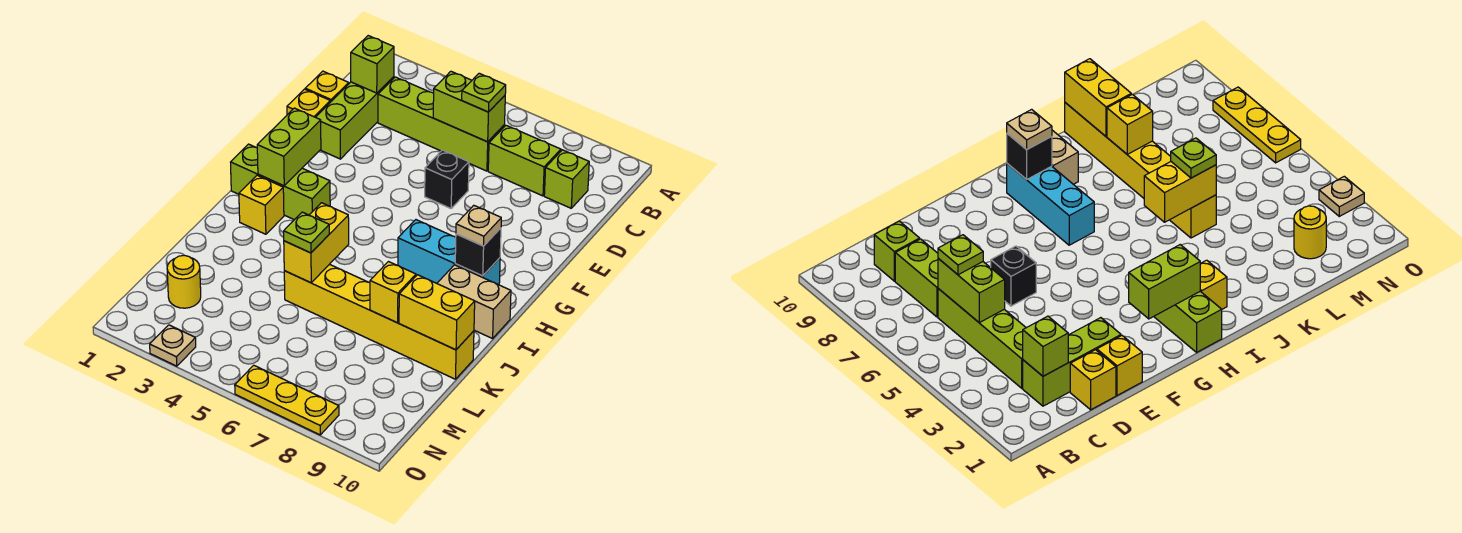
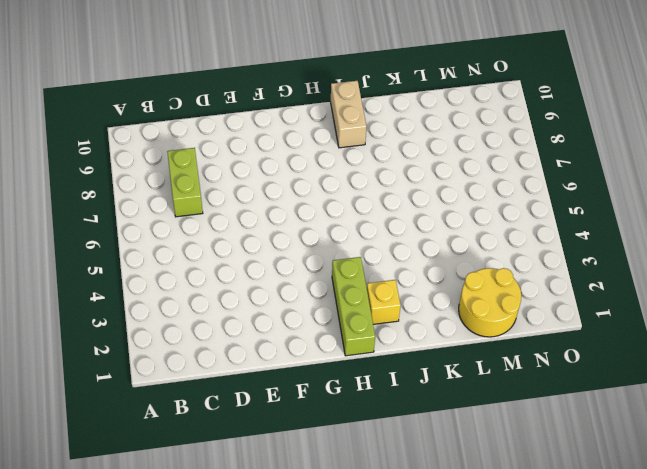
yellow 2x2 round brick [459,268,521,337] -> yellow 1x1 round brick [167,255,201,308]
none -> lime 1x3 brick [316,77,394,159]
none -> lime 1x4 brick [378,77,505,171]
none -> lime 1x1 brick [544,150,589,208]

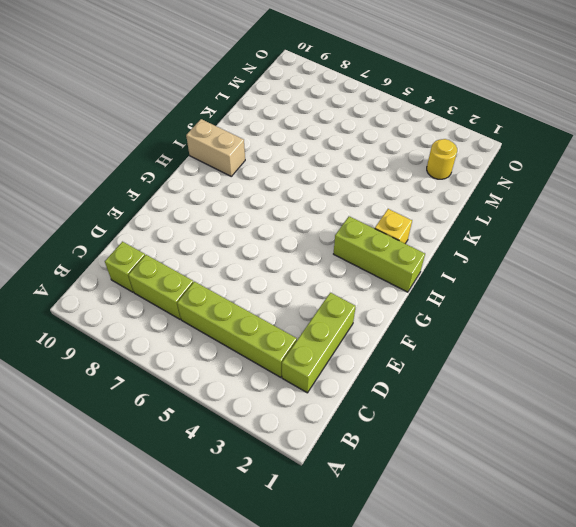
none -> yellow 1x1 brick [305,71,349,102]
none -> yellow 1x1 brick [287,89,330,117]
none -> black 1x1 brick [425,150,469,208]

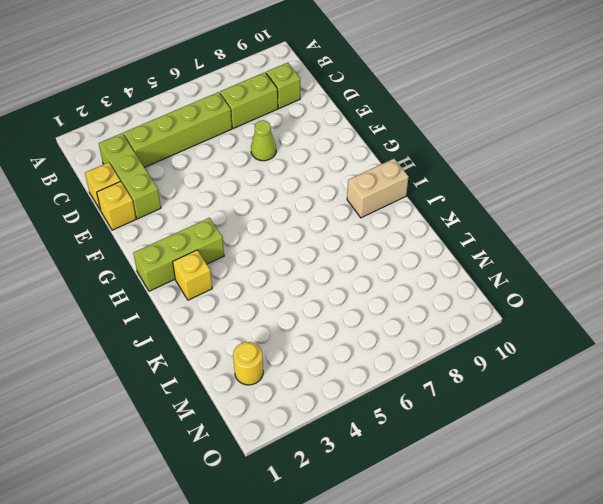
lime 1x1 cone [251,120,276,161] -> none
none -> black 1x1 brick [425,150,469,208]
none -> cyan 1x3 brick [398,220,500,285]
none -> yellow 1x6 brick [284,264,474,379]

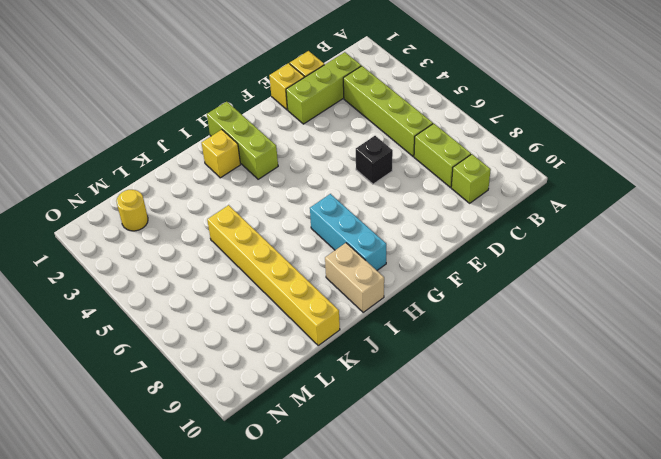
none -> tan 1x1 plate [150,325,196,366]
none -> yellow 1x3 plate [235,365,339,435]
none -> lime 1x1 brick [351,36,394,93]

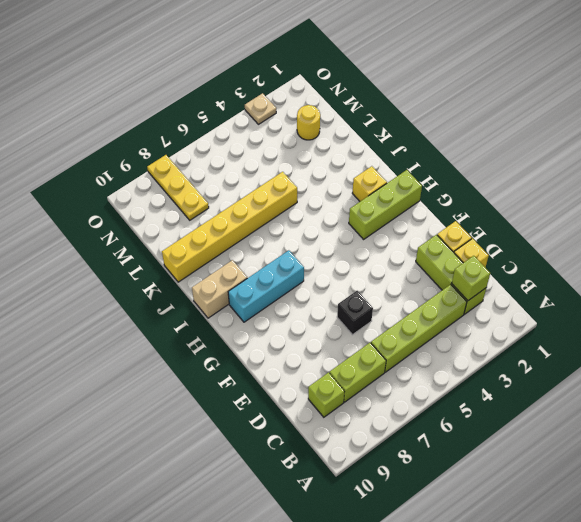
yellow 1x3 plate [147,155,209,220] -> yellow 1x3 plate turned to [235,365,339,435]
none -> lime 1x2 brick [433,71,505,142]
none -> lime 1x2 brick [257,108,321,186]
none -> black 1x1 brick [455,228,501,276]

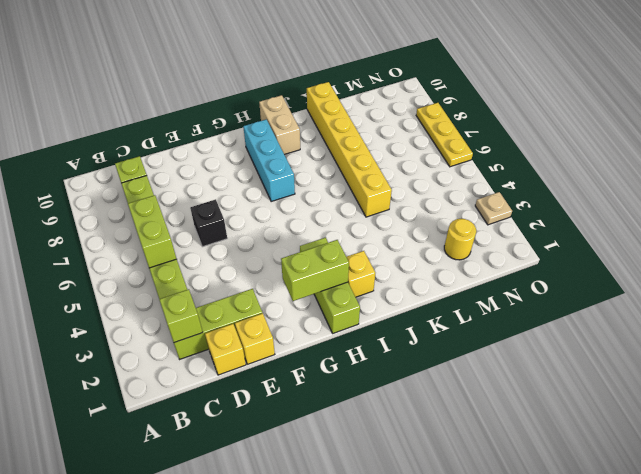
none -> black 1x1 brick [455,228,501,276]
none -> yellow 1x2 brick [284,203,349,283]
none -> yellow 1x1 brick [370,262,416,323]

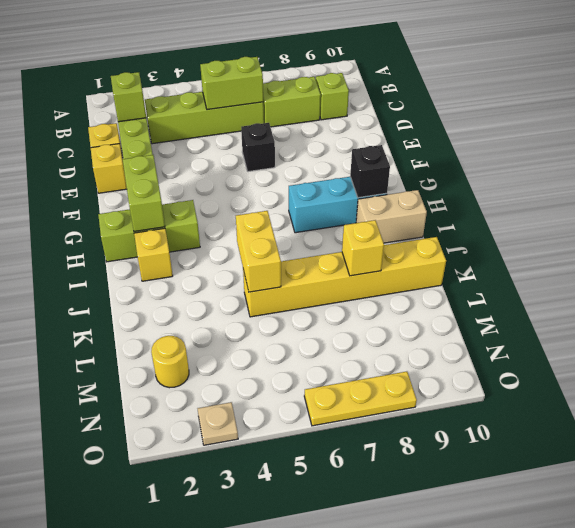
none -> yellow 1x2 brick [399,275,475,350]
none -> lime 1x1 plate [462,73,506,112]
none -> tan 1x1 plate [456,205,501,246]

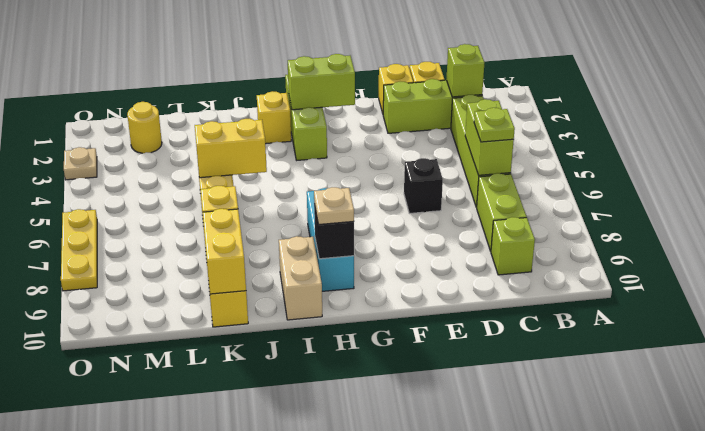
none -> lime 1x1 plate [284,212,329,253]

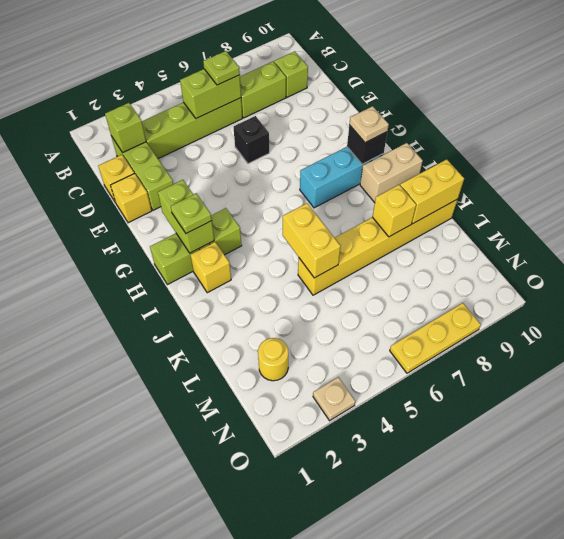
lime 1x1 plate [171,193,212,234] -> lime 1x1 plate moved to [284,212,329,253]

